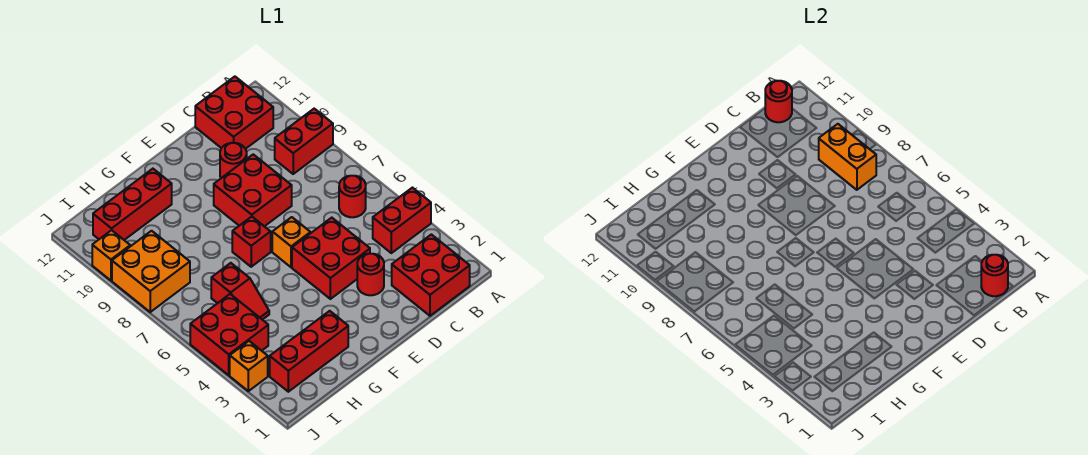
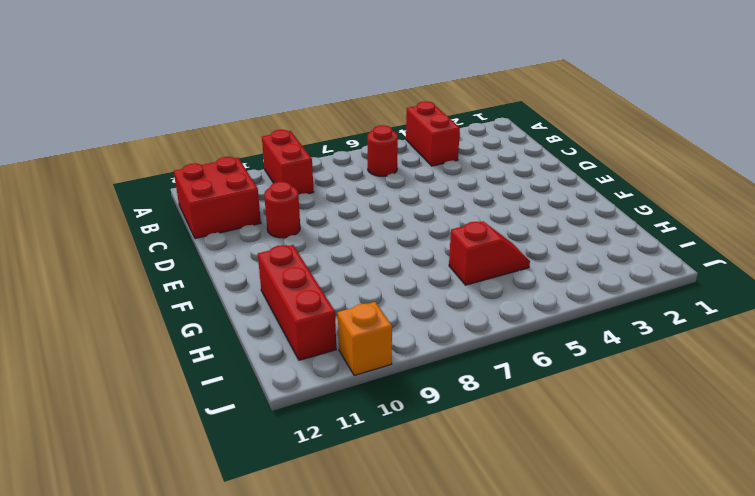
none -> red 2x2 brick [392,234,470,316]
none -> red 1x1 round brick [357,254,384,295]
none -> red 2x2 brick [292,218,370,299]

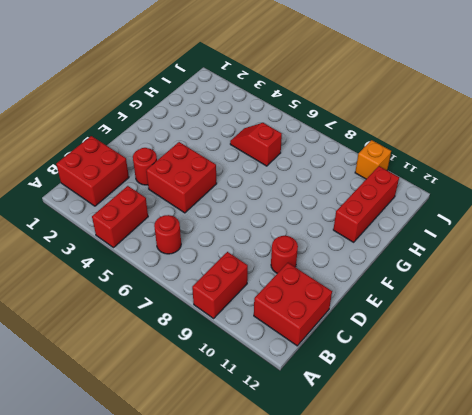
none -> red 2x2 brick [214,154,292,227]
none -> orange 1x1 brick [272,217,311,267]
none -> red 1x1 brick [232,217,271,267]

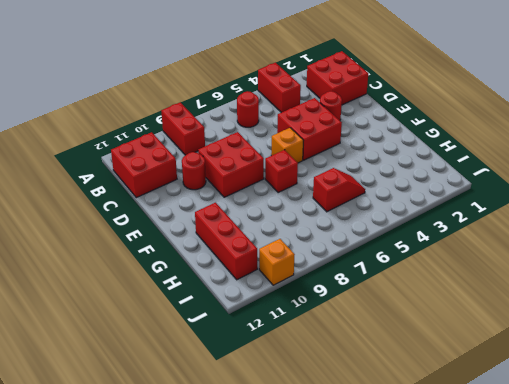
none -> red 1x3 brick [270,311,348,392]
none -> red 2x2 brick [190,294,268,375]
none -> orange 2x2 brick [112,231,190,312]

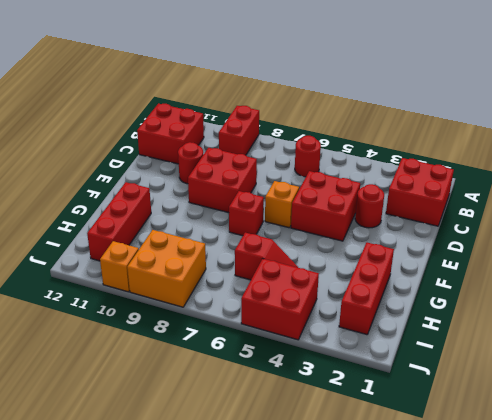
none -> red 1x2 brick [373,188,431,253]
none -> orange 1x1 brick [230,341,268,391]
none -> red 1x1 round brick [981,255,1008,296]

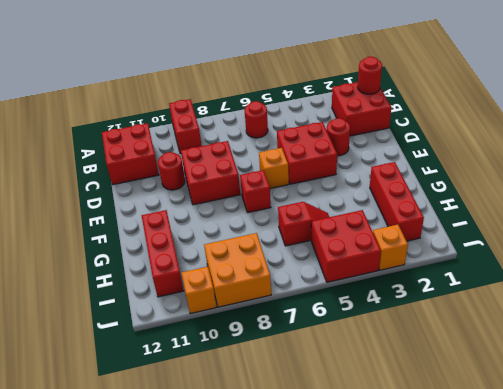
none -> red 1x2 brick [373,188,431,253]
none -> orange 1x2 brick [819,124,876,190]
none -> red 1x1 round brick [765,81,792,122]

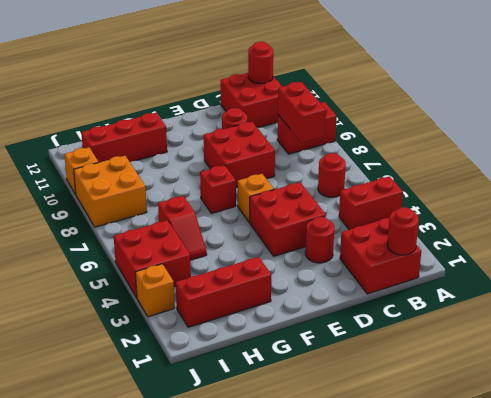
red 1x2 brick [278,82,326,143] -> orange 1x2 brick [819,124,876,190]

